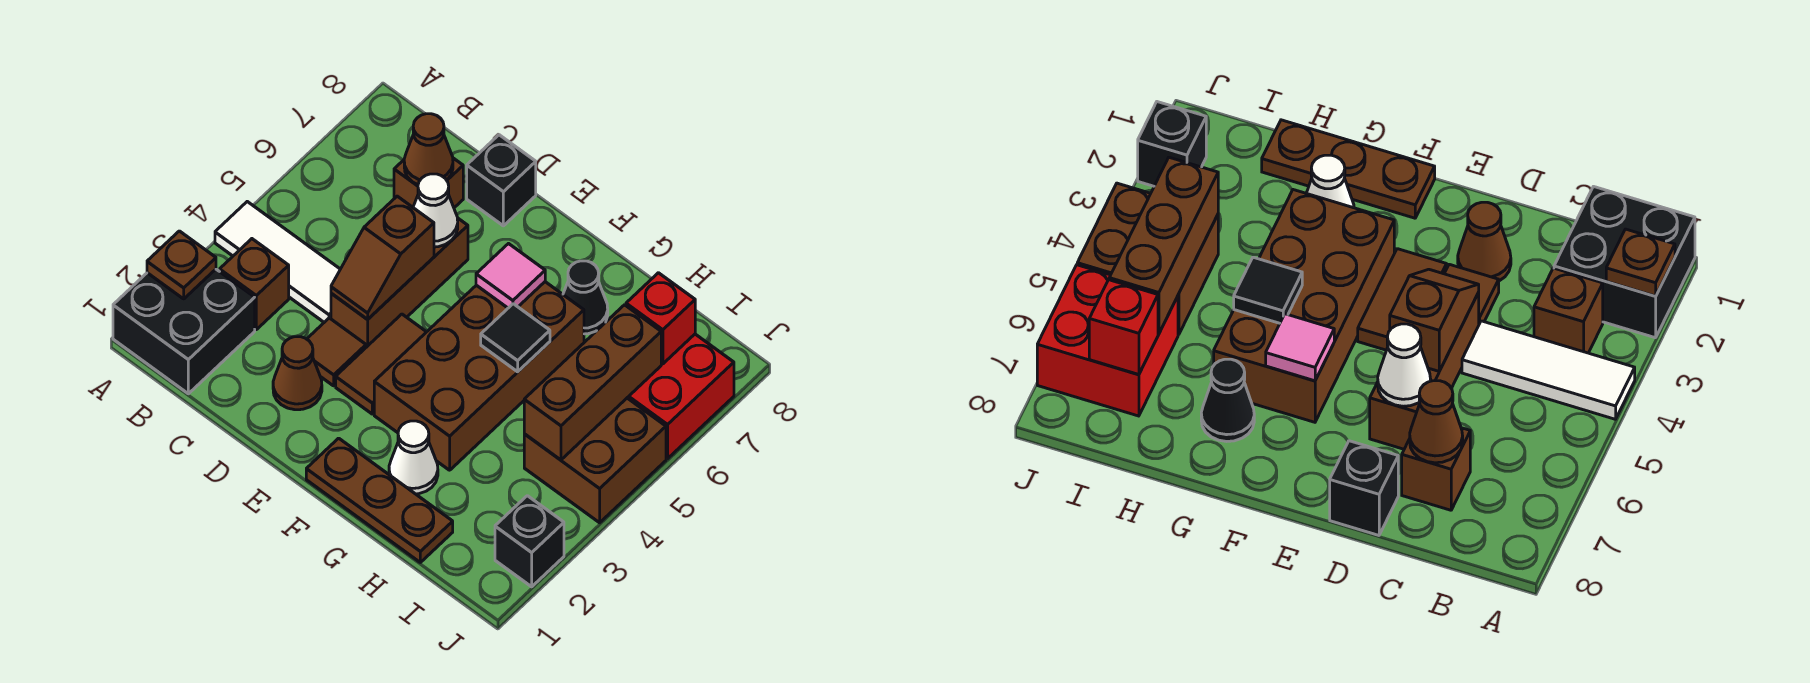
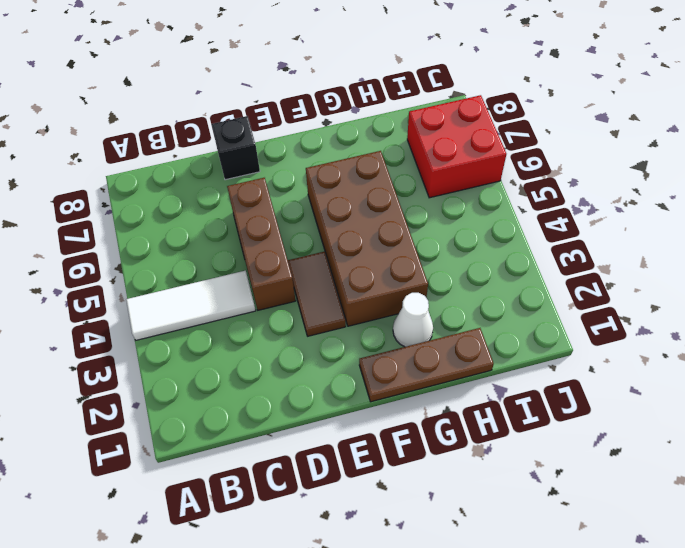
none -> black 2x2 brick [113,269,255,394]
none -> brown 1x1 brick [220,239,289,330]
none -> brown 1x1 brick [394,158,463,208]

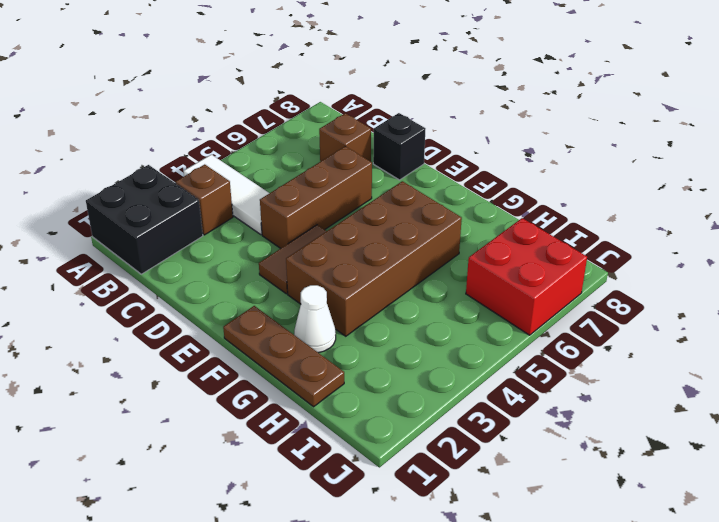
none -> brown 1x1 cone [273,337,322,410]
none -> brown 1x1 tile [307,318,366,386]
none -> black 1x1 cone [563,261,608,334]

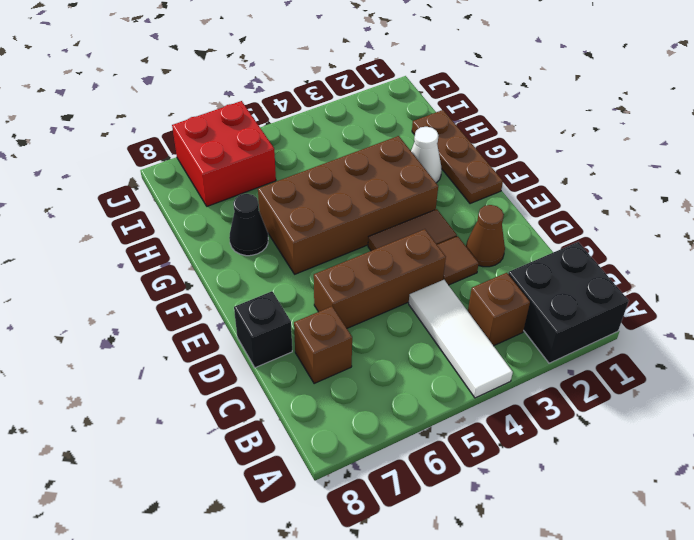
none -> brown 2x2 brick [524,398,666,523]
none -> black 1x1 brick [495,496,564,587]
none -> brown 1x1 plate [147,231,216,299]

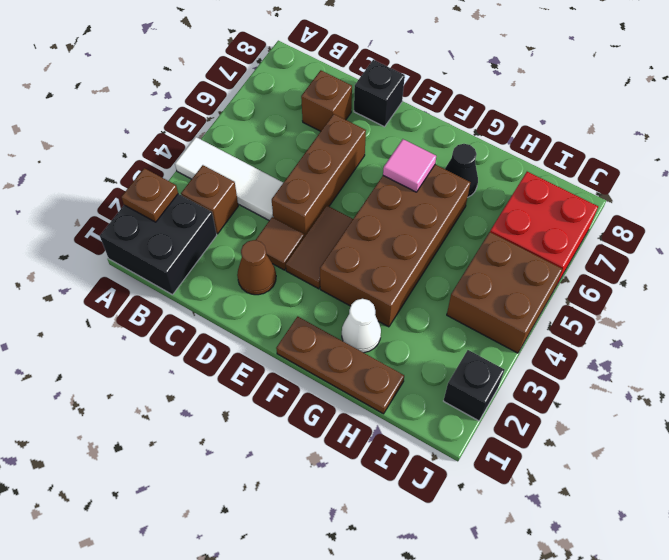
none -> brown 1x1 cone [404,114,453,185]
none -> brown 1x2 slope [331,196,434,319]
none -> white 1x1 cone [413,174,458,247]

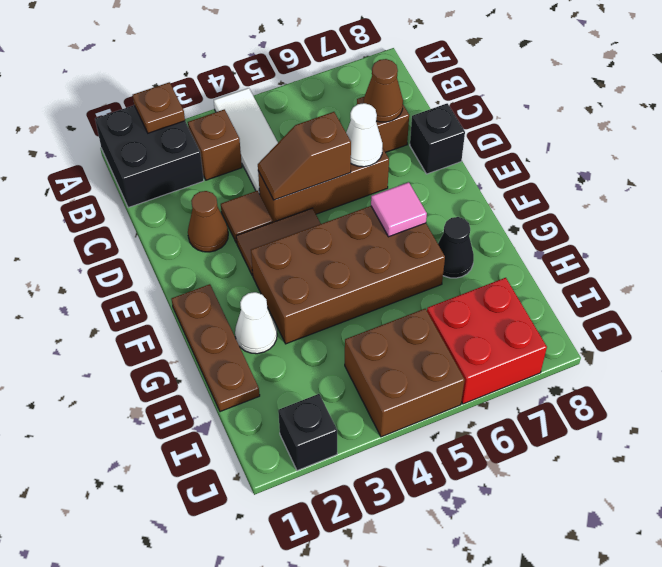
none -> black 1x1 tile [481,304,550,372]
none -> brown 1x3 brick [524,305,661,460]
none -> red 1x1 brick [626,273,695,364]

